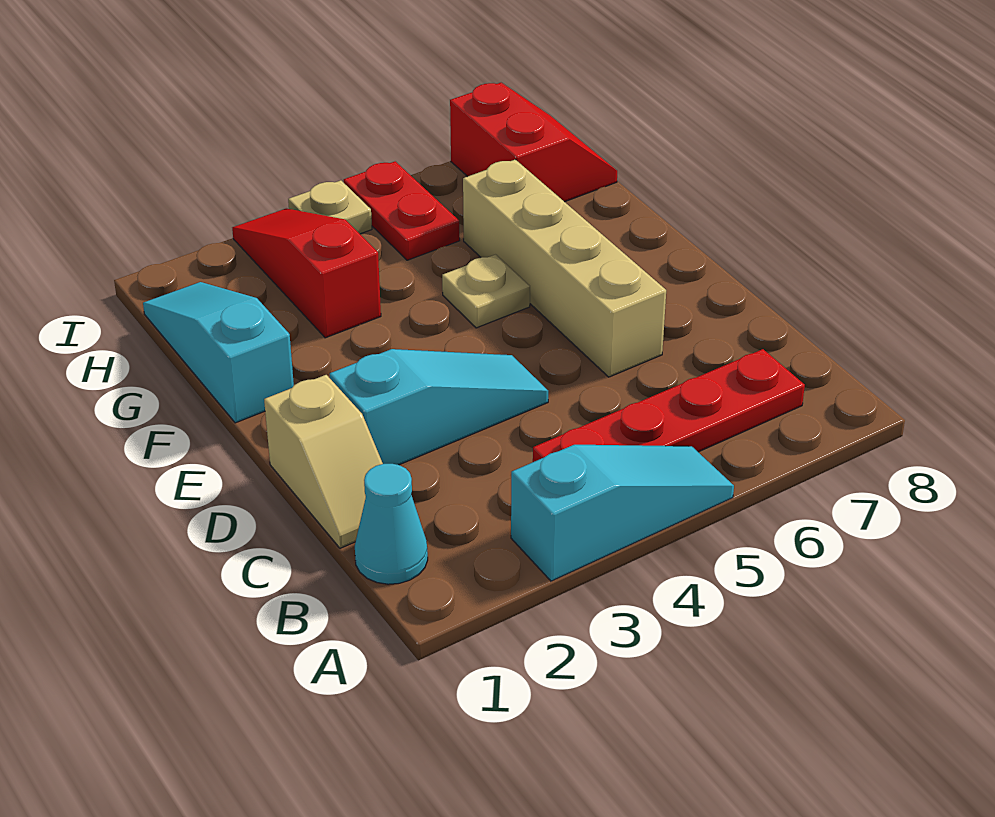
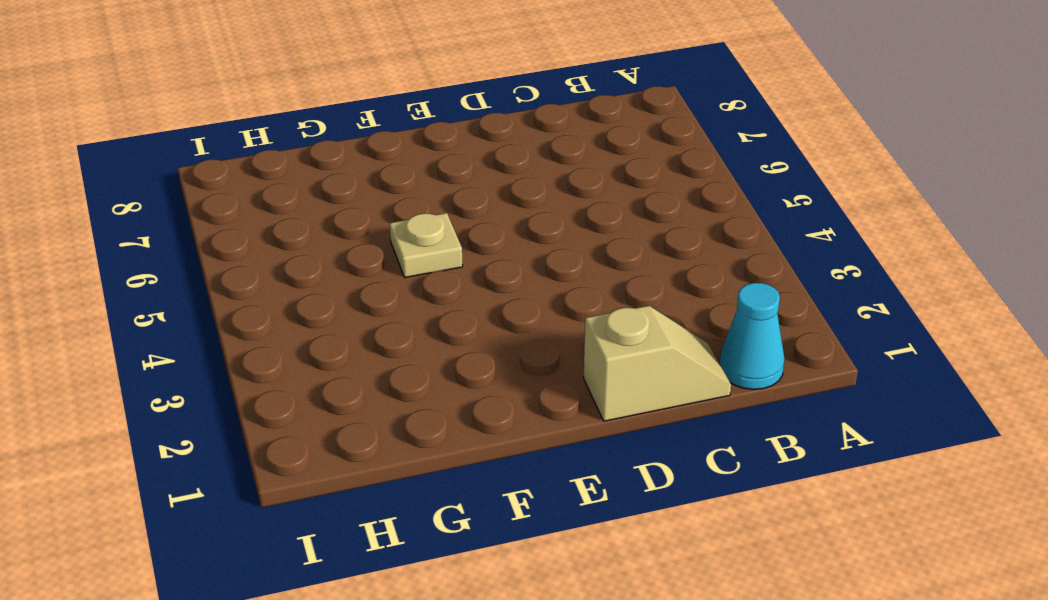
none -> cyan 1x3 slope [511,445,734,581]
none -> red 1x4 plate [533,349,805,462]
none -> cyan 1x3 slope [330,349,548,465]

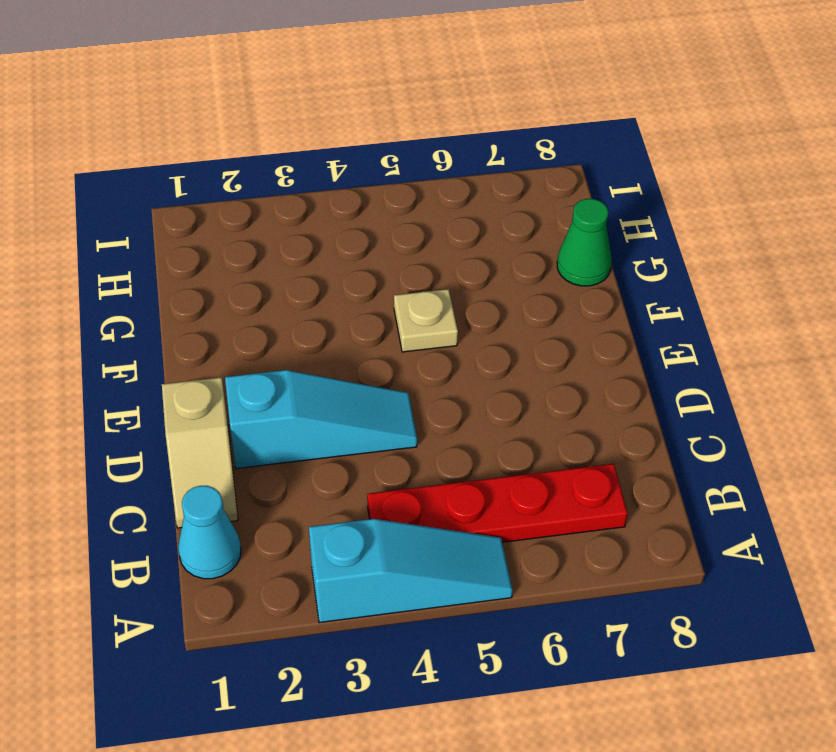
green 1x1 cone [557,199,612,286] -> none
none -> tan 1x4 brick [463,159,666,377]
none -> cyan 1x3 slope [143,282,294,423]
none -> red 1x3 slope [232,208,381,338]

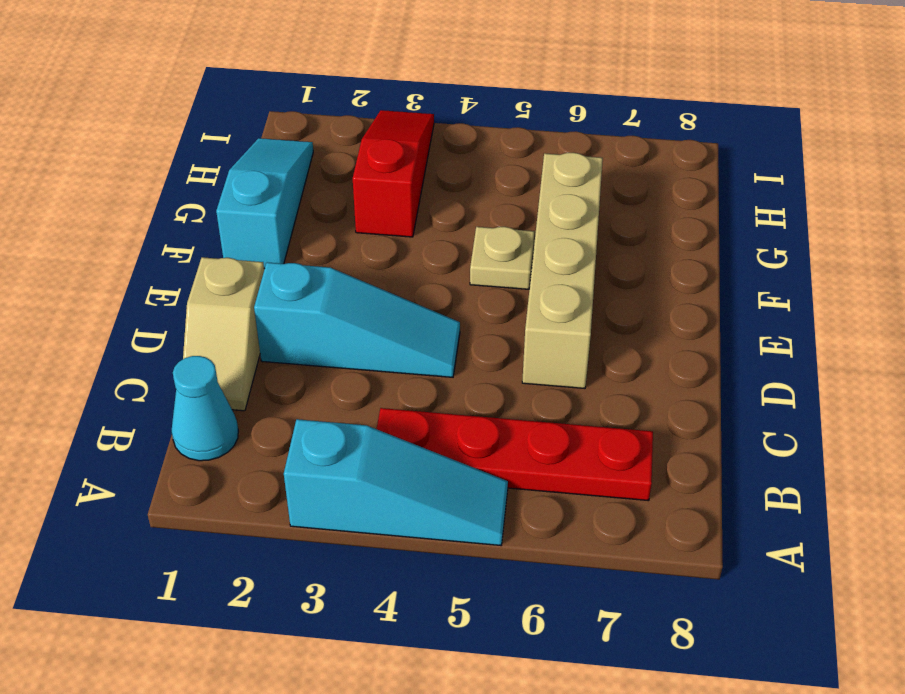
none -> red 1x2 plate [344,161,460,260]
none -> red 2x2 slope [450,83,617,202]
none -> tan 1x1 plate [288,180,372,234]

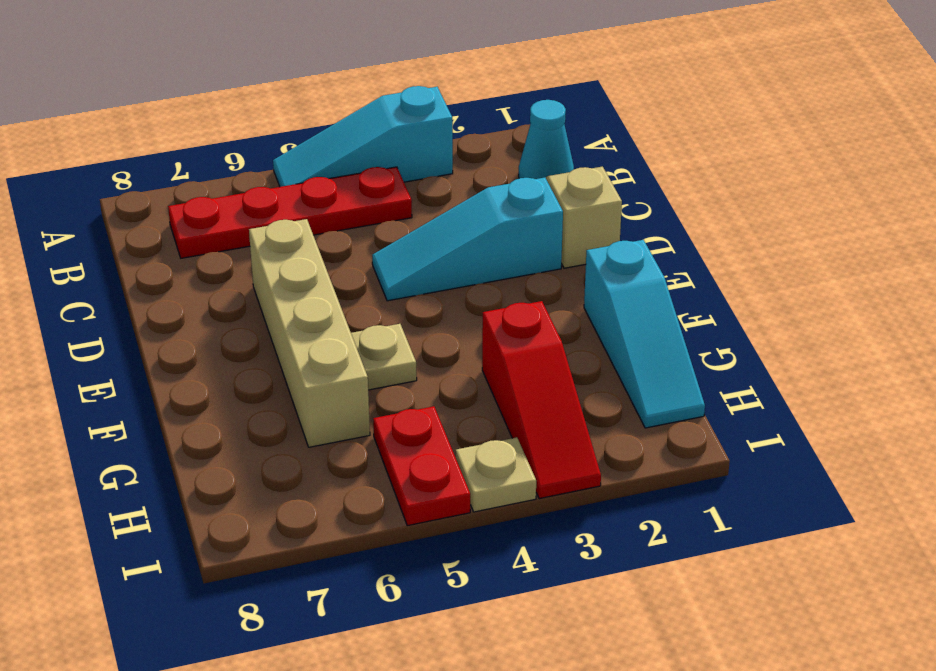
none -> red 2x2 slope [450,83,617,202]

